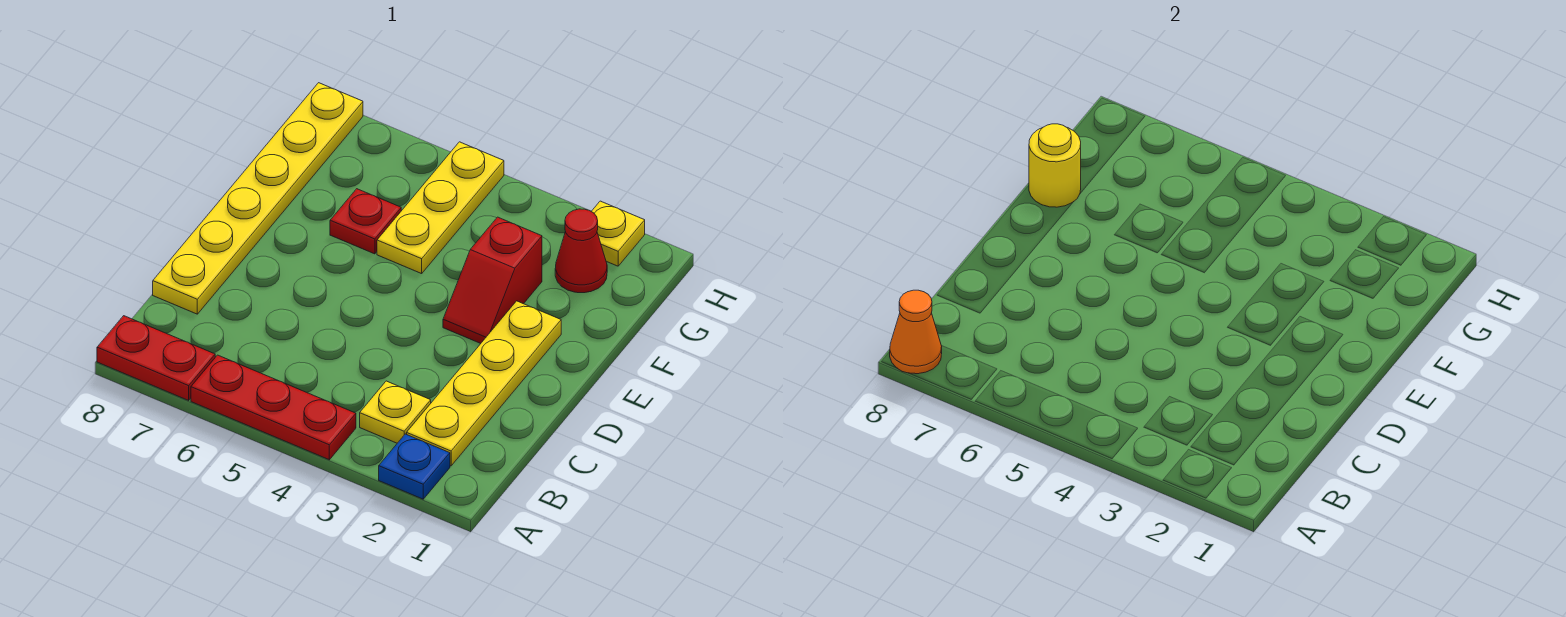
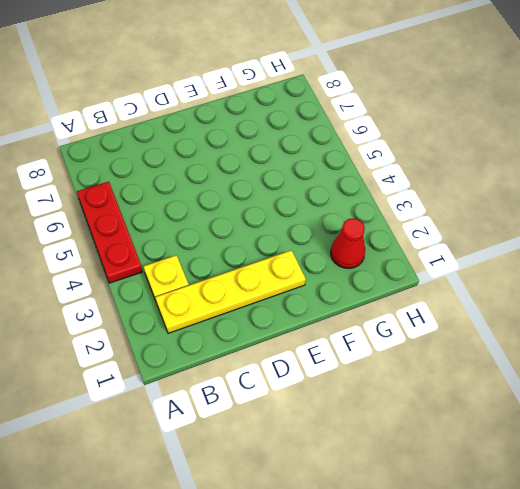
none -> blue 1x1 plate [379,434,450,499]
none -> red 1x2 plate [97,316,215,400]
none -> yellow 1x6 plate [153,83,363,314]

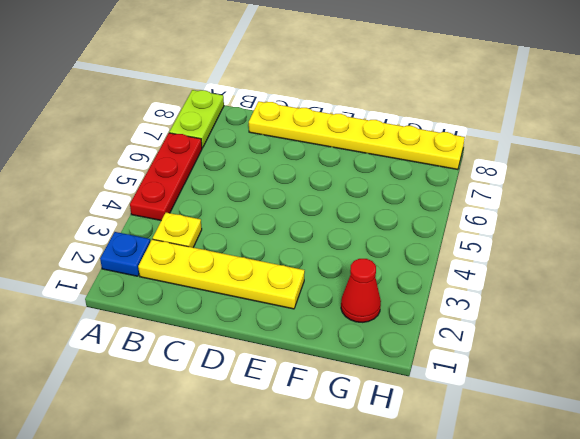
lime 1x2 plate [169,90,224,148] -> red 1x2 plate [97,316,215,400]
none -> red 1x2 slope [443,217,542,343]
none -> yellow 1x3 plate [377,142,504,274]
none -> red 1x1 plate [330,189,401,254]

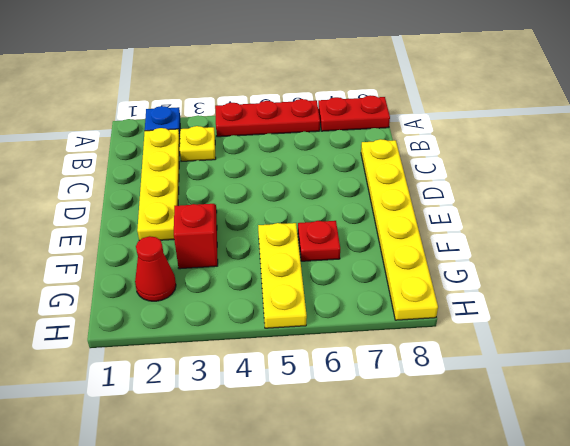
none -> yellow 1x1 plate [591,201,645,266]
none -> orange 1x1 cone [890,290,942,374]
none -> yellow 1x1 round brick [1029,124,1081,207]

